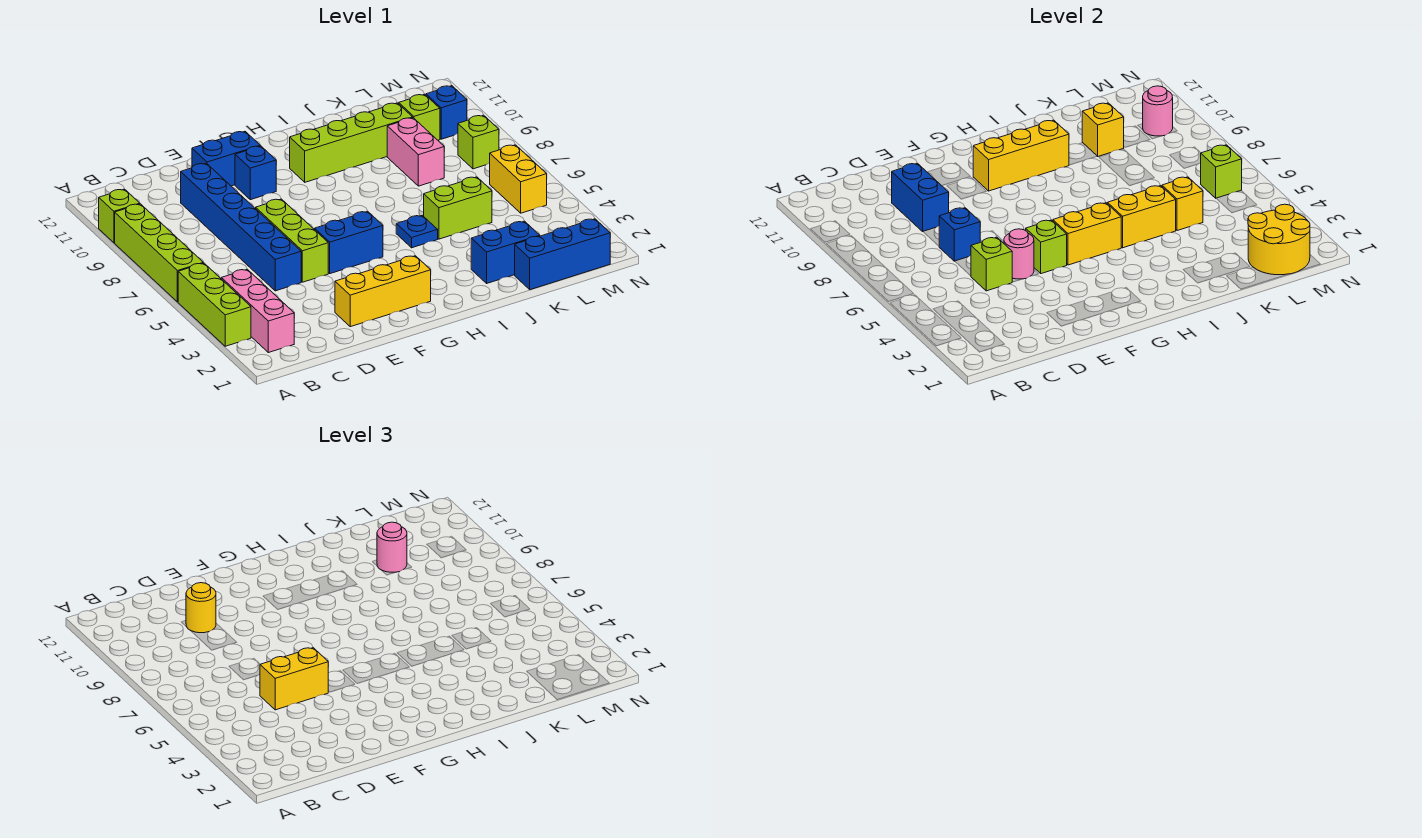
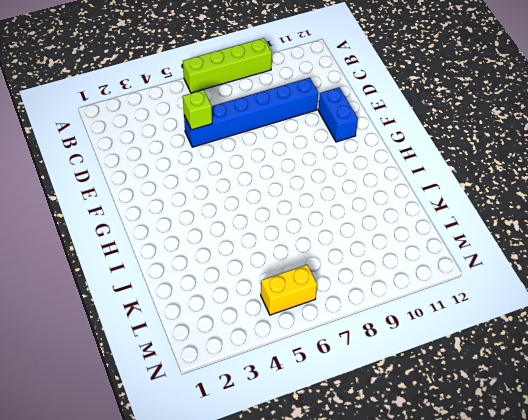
none -> lime 1x3 brick [178,263,251,346]
none -> lime 1x1 brick [99,189,140,243]
none -> pink 1x3 brick [221,269,294,353]
none -> yellow 1x3 brick [335,256,431,327]

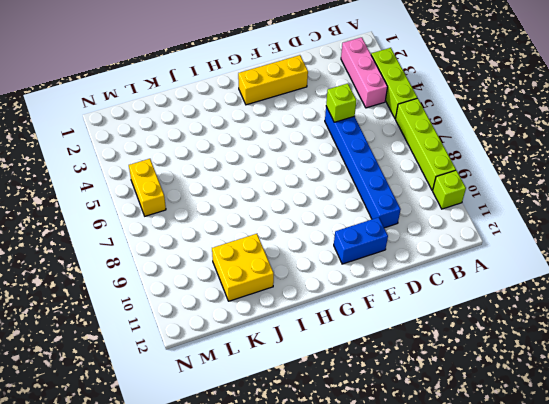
yellow 2x2 brick [212,234,274,301] -> lime 1x4 brick [290,103,413,182]
none -> lime 1x3 brick [256,199,328,282]
none -> blue 1x2 brick [315,211,383,274]
none -> blue 1x1 brick [235,146,276,200]
none -> blue 1x1 plate [396,215,438,248]

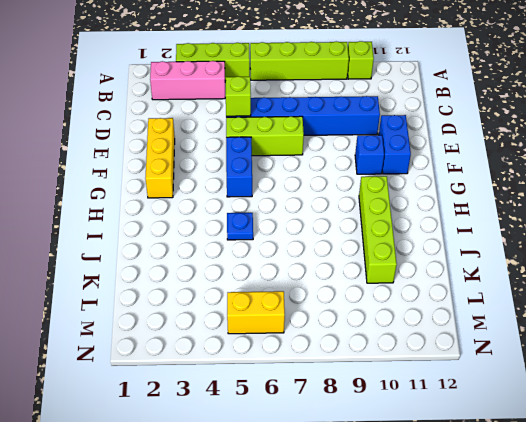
none -> blue 1x2 brick [471,221,540,283]
none -> lime 1x2 brick [424,177,492,239]
none -> blue 1x3 brick [515,219,610,290]
none -> pink 1x2 brick [387,118,444,186]

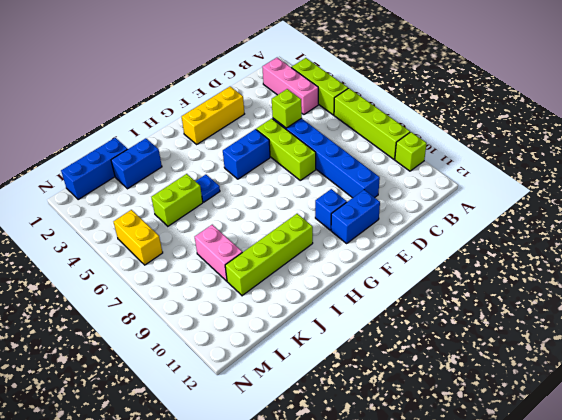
none -> lime 1x1 brick [399,94,440,140]
none -> lime 1x1 brick [458,115,499,169]
none -> blue 1x1 brick [426,86,467,139]
none -> blue 1x1 brick [939,208,980,261]

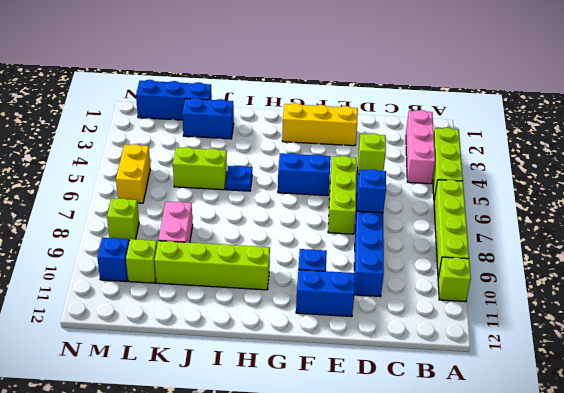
none -> blue 1x2 brick [892,163,949,231]
none -> pink 1x1 round brick [1004,229,1034,279]
none -> lime 1x1 brick [1026,220,1067,274]
none -> yellow 1x2 brick [1053,203,1121,265]

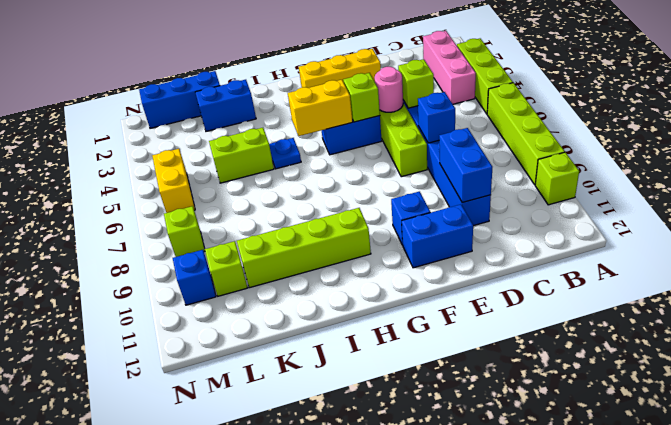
none -> pink 1x2 brick [387,118,444,186]
none -> yellow 1x3 brick [973,120,1069,191]
none -> yellow 1x2 brick [1107,186,1176,248]
none -> yellow 1x1 brick [1162,177,1203,231]

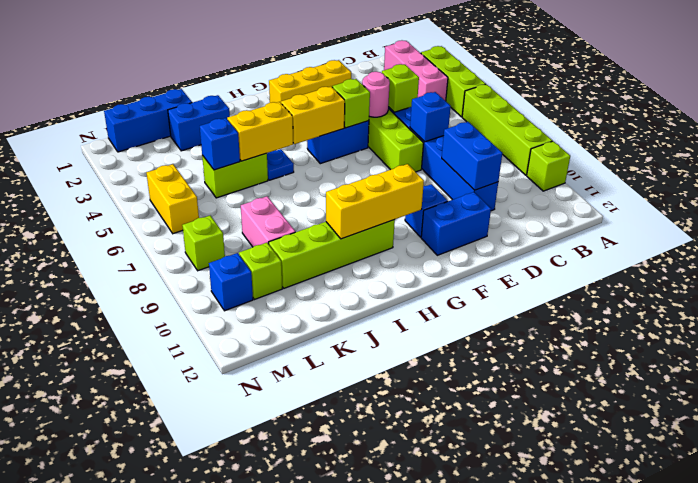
blue 1x1 brick [200,118,240,170] -> yellow 1x1 brick [1162,177,1203,231]
none -> yellow 1x1 brick [1082,103,1124,156]
none -> yellow 2x2 round brick [1248,204,1310,275]
none -> lime 1x1 brick [1201,145,1242,198]
none -> pink 1x1 round brick [1143,86,1173,136]

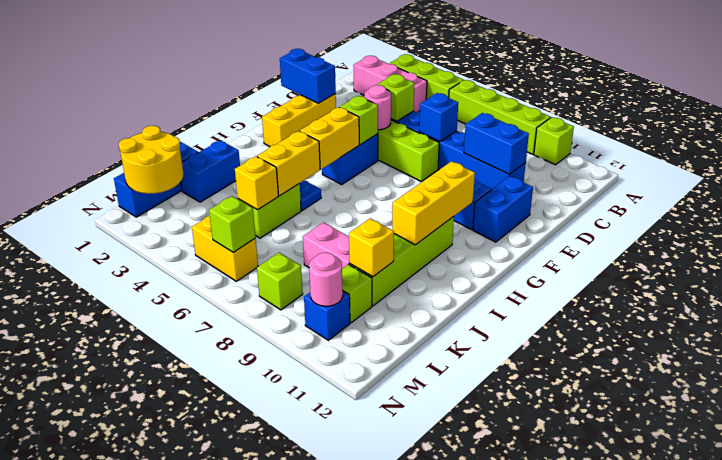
blue 1x2 brick [280,49,336,103] -> none
none -> yellow 1x2 brick [260,648,328,710]
none -> yellow 1x1 round brick [186,583,216,633]
none -> pink 1x1 round brick [377,522,407,572]

